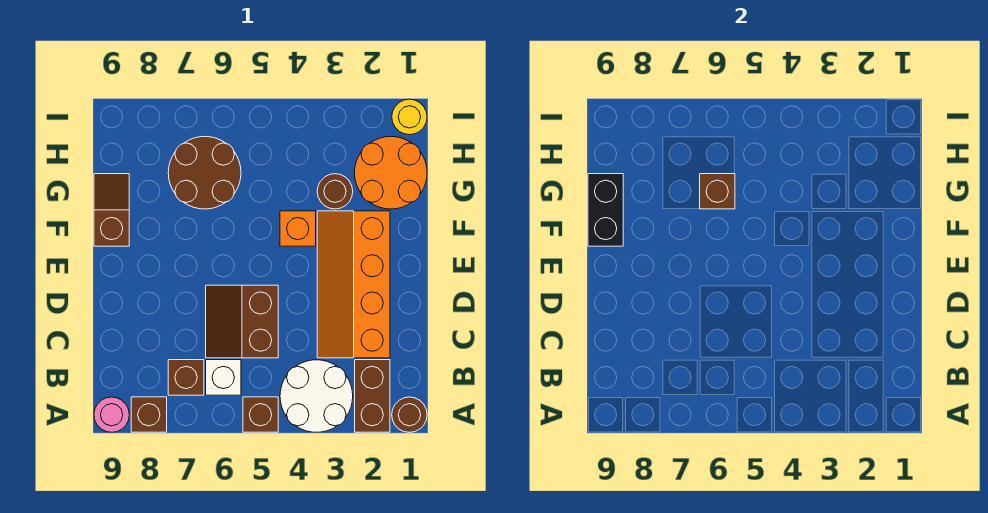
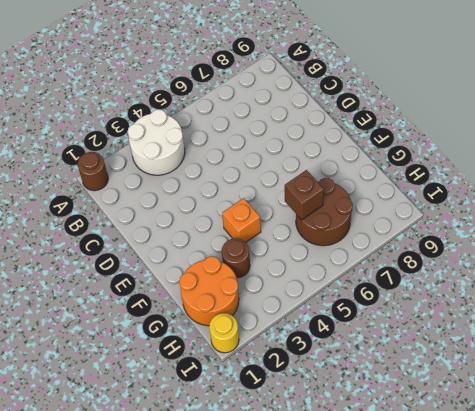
none -> brown 1x2 brick [355,360,390,432]
none -> brown 1x1 brick [243,397,278,432]
none -> brown 1x1 brick [131,397,167,432]

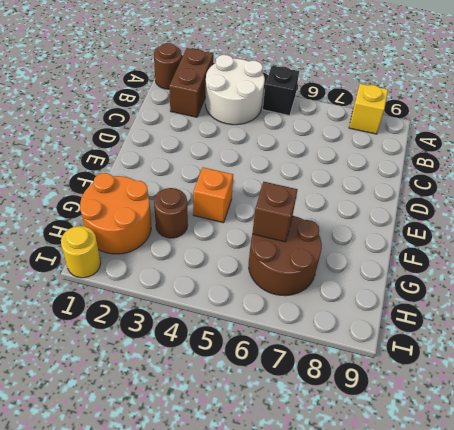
black 1x1 brick [263,66,299,115] -> brown 1x1 brick [243,397,278,432]
yellow 1x1 brick [349,84,388,134] -> brown 1x1 brick [131,397,167,432]
none -> pink 1x1 round brick [94,397,129,432]
none -> white 1x1 brick [206,360,241,395]
none -> brown 1x1 brick [168,360,204,395]

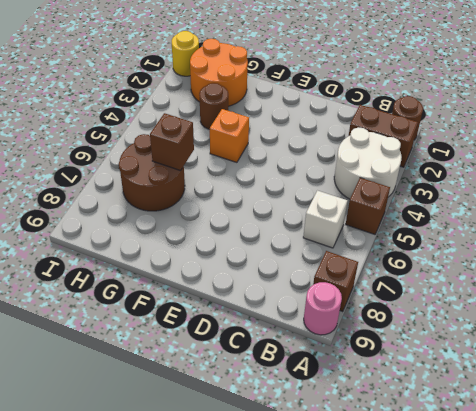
none -> brown 1x1 brick [168,360,204,395]
none -> orange 2x4 slope [317,211,390,358]
none -> brown 2x2 slope [206,285,278,358]

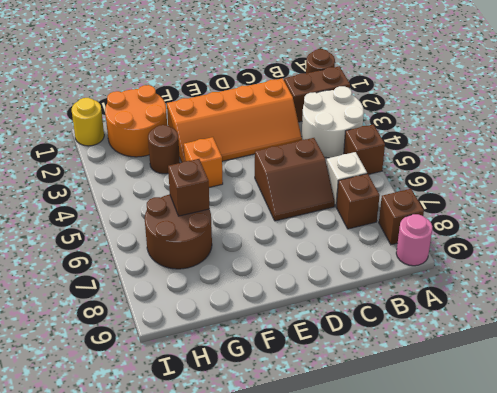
none -> brown 1x2 slope [94,174,129,246]
none -> black 1x2 brick [588,174,623,246]

